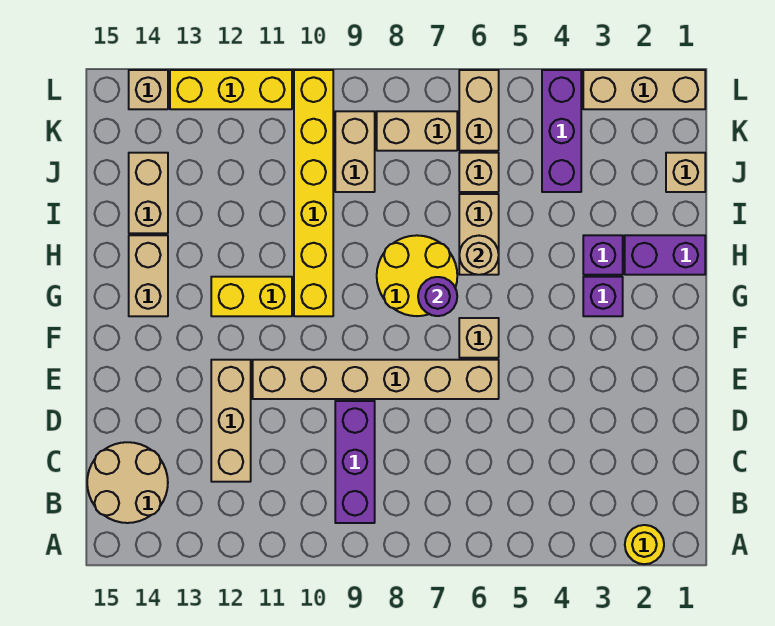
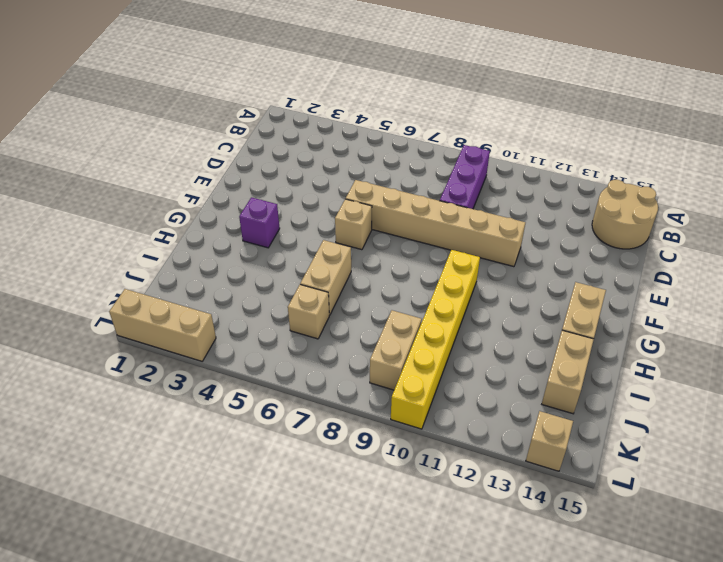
none -> yellow 1x1 round brick [625,525,664,564]
none -> tan 1x3 brick [211,360,251,482]
none -> yellow 2x2 round brick [377,235,457,316]

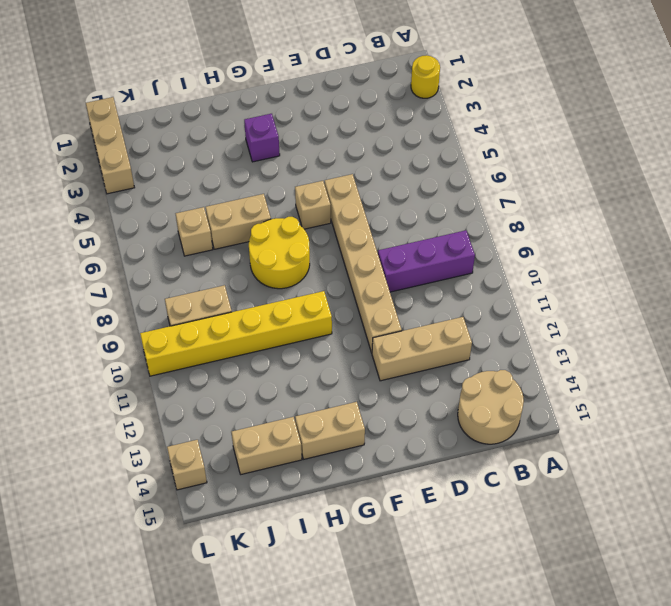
none -> yellow 1x2 brick [211,277,292,316]
none -> purple 1x2 brick [625,235,705,275]
none -> purple 1x1 brick [583,235,623,275]

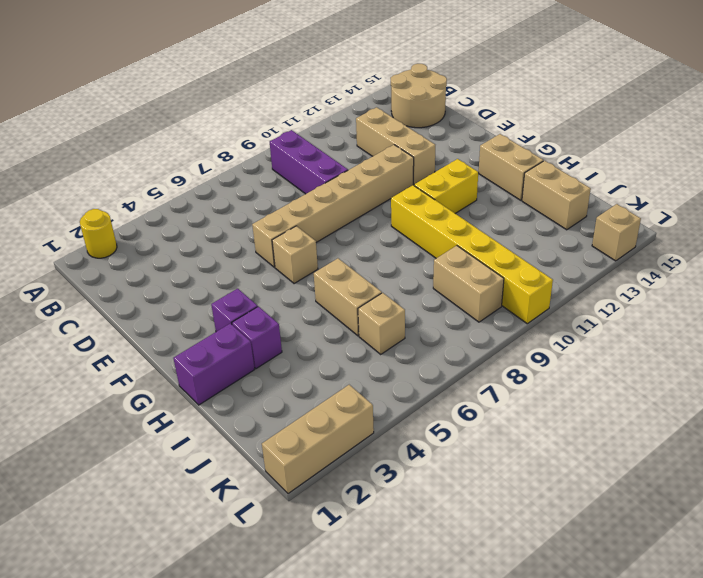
none -> yellow 2x2 round brick [377,235,457,316]
none -> tan 1x1 brick [666,153,705,192]
none -> purple 1x3 brick [542,70,581,192]

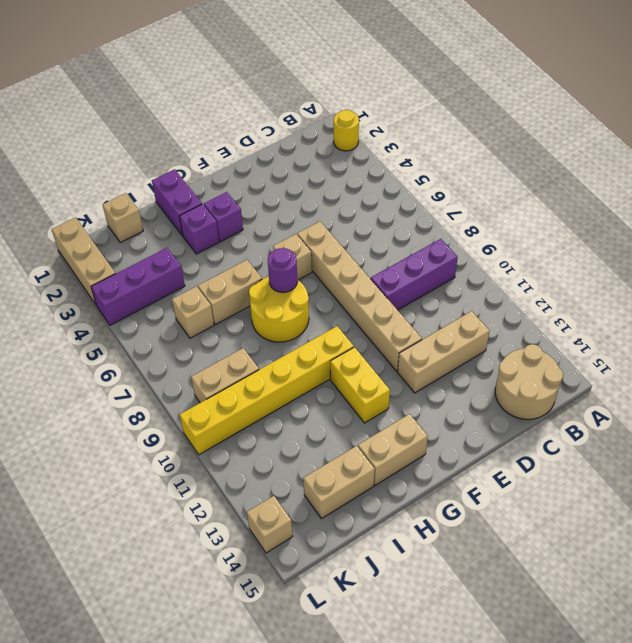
none -> tan 1x2 brick [459,70,499,151]
none -> tan 1x2 brick [377,111,457,151]
none -> yellow 1x3 brick [170,70,292,109]

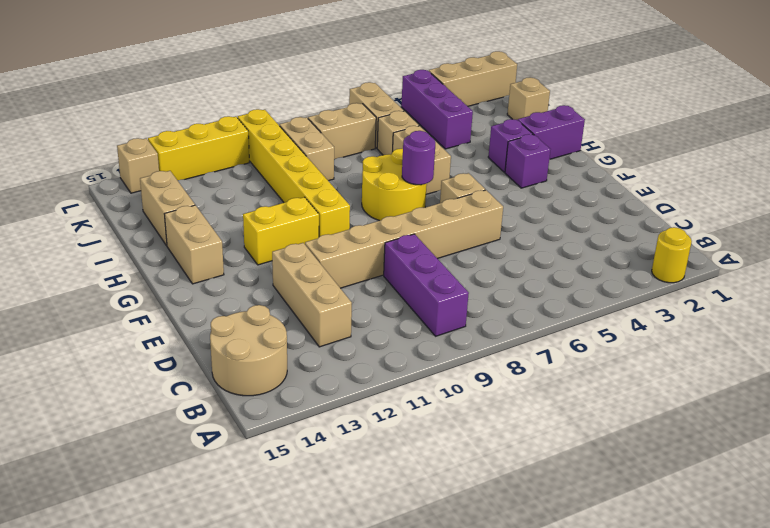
none -> tan 1x1 round brick [459,236,499,275]

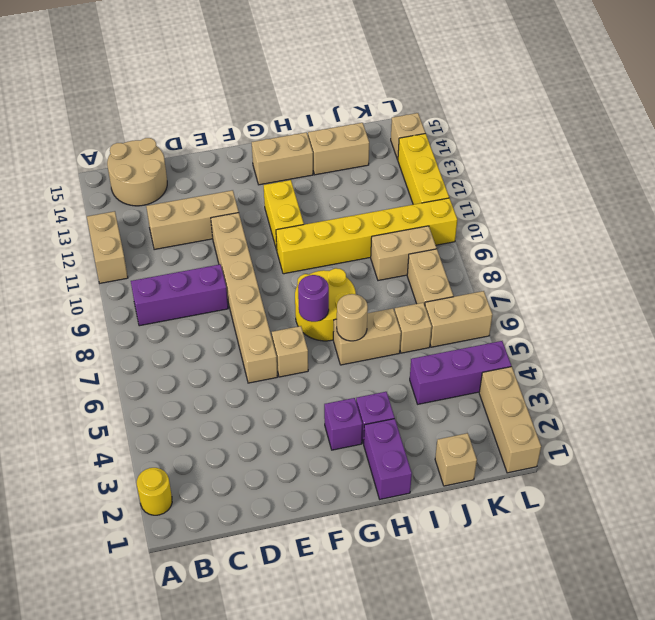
tan 1x2 brick [87,211,128,283] -> none

